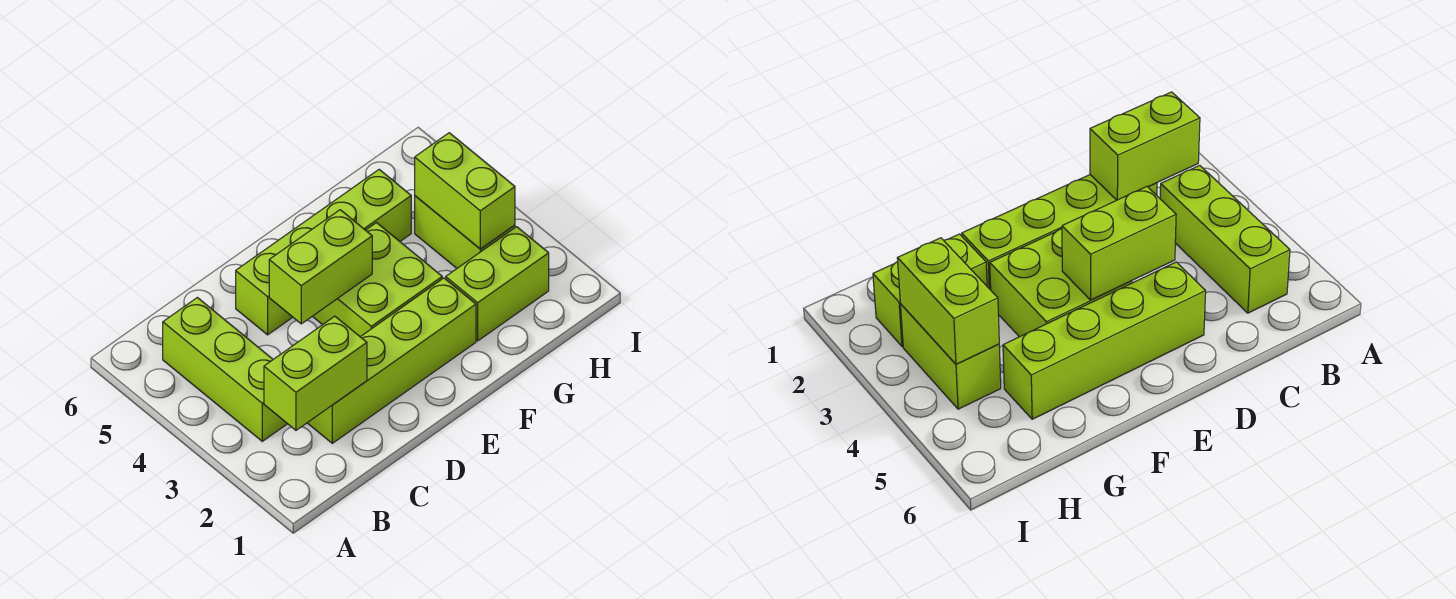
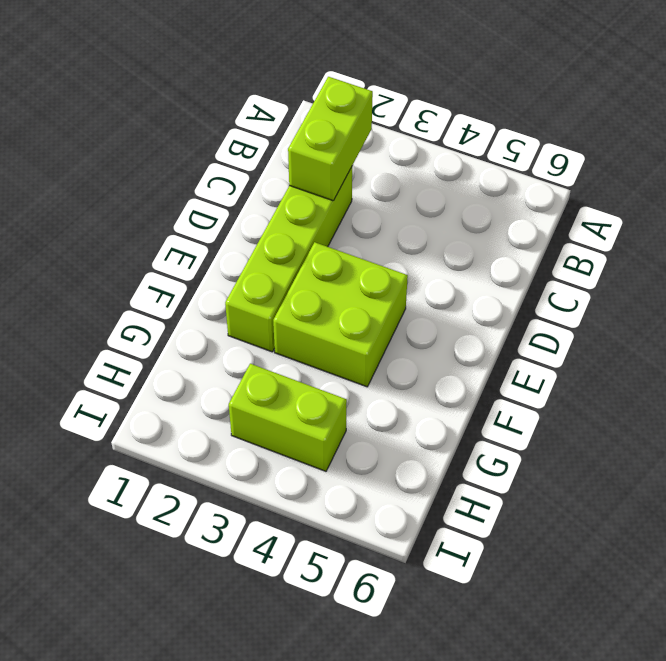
none -> lime 1x3 brick [163,298,287,441]
none -> lime 1x4 brick [236,169,411,335]

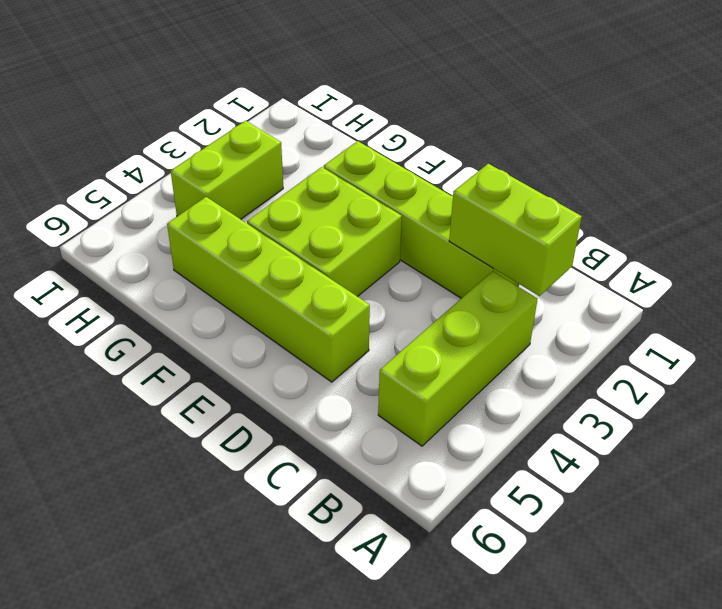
none -> lime 1x2 brick [446,227,549,341]
none -> lime 1x2 brick [269,210,372,324]

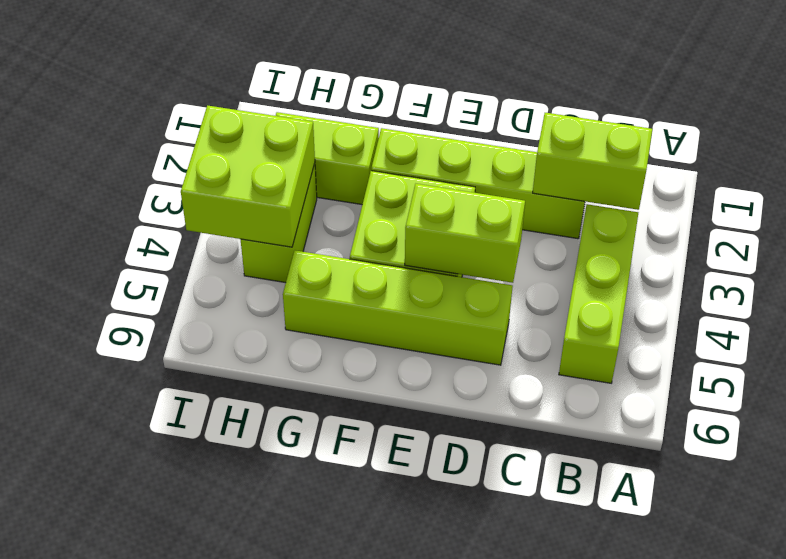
lime 2x2 brick [181,105,315,247] -> lime 1x2 brick [415,133,515,249]

